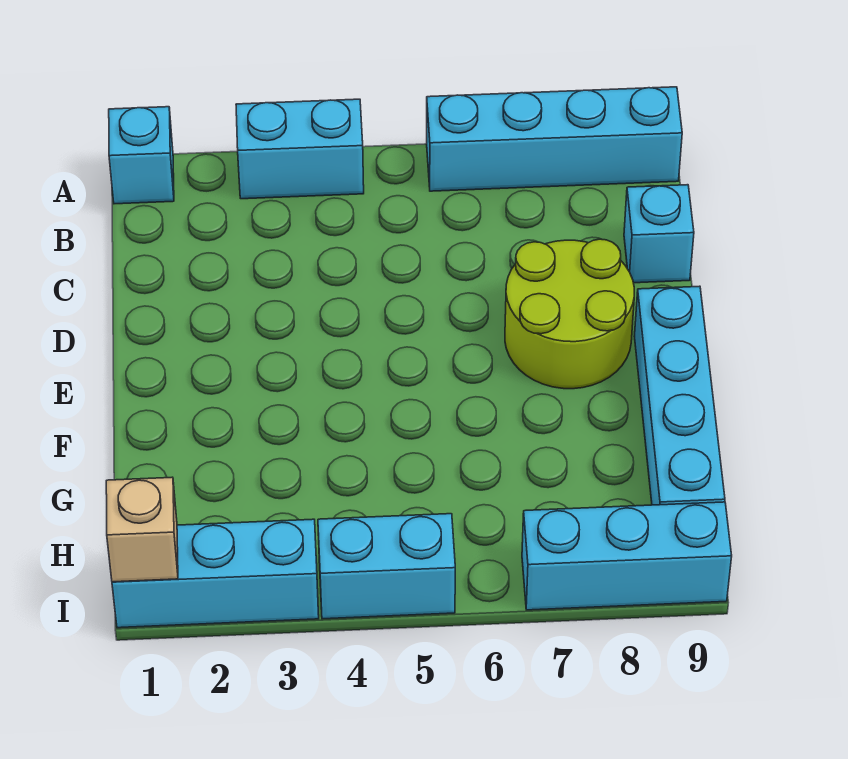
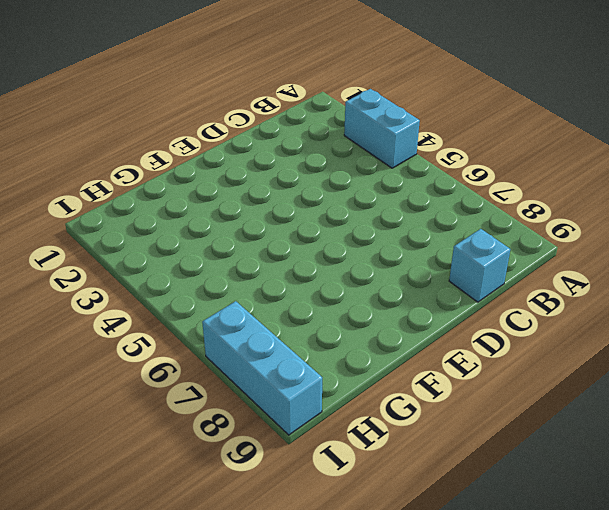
none -> cyan 1x1 brick [109,107,174,204]
none -> cyan 1x4 brick [427,87,682,191]

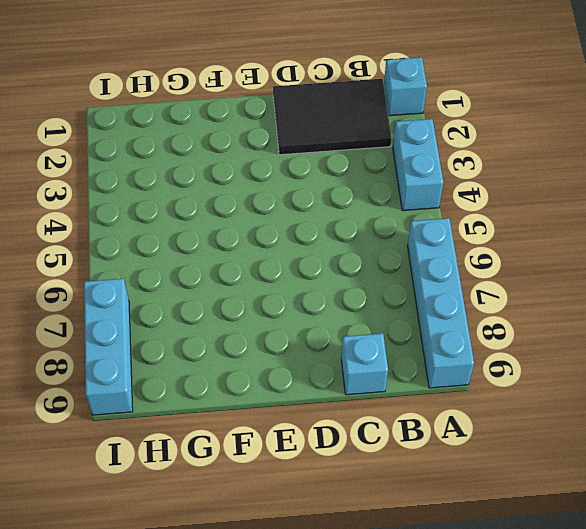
black 2x3 tile [273,79,392,155] -> none
none -> lime 2x2 round brick [505,239,634,389]
none -> cyan 1x4 brick [634,286,725,505]

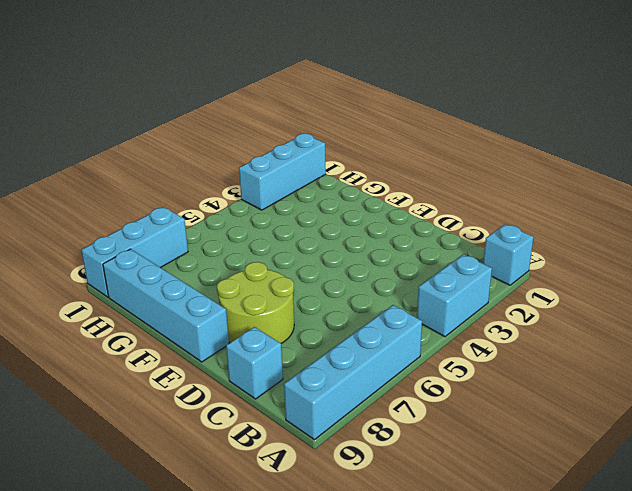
none -> cyan 1x2 brick [318,514,455,619]
none -> tan 1x1 brick [106,477,178,582]

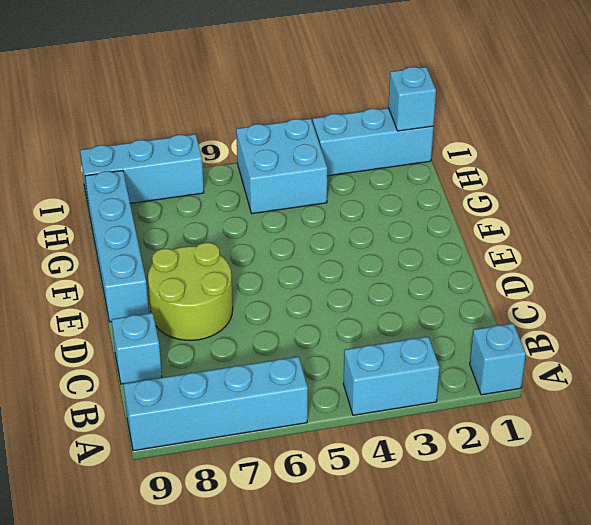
cyan 2x2 brick [236,119,327,214] -> cyan 1x2 brick [318,514,455,619]
cyan 1x1 brick [388,67,436,131] -> tan 1x1 brick [106,477,178,582]

